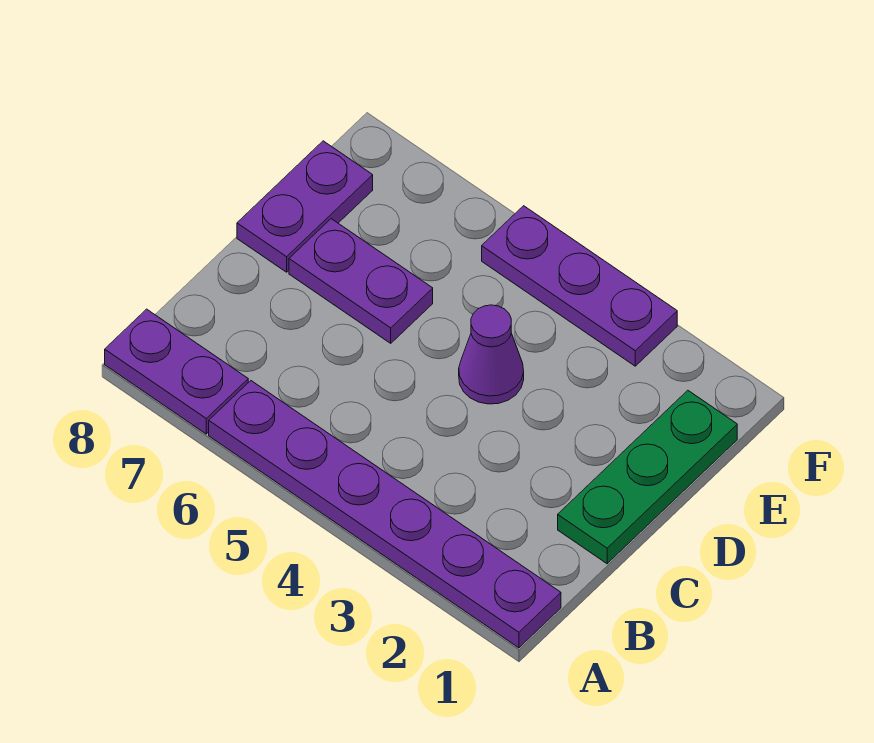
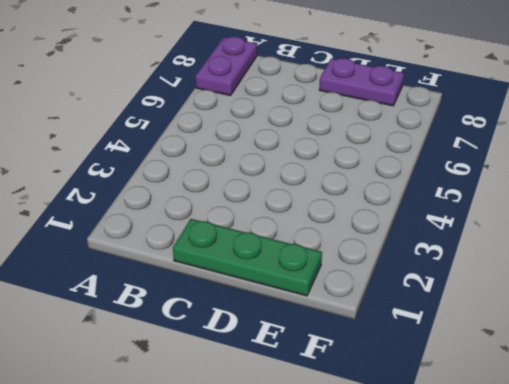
none -> purple 1x6 plate [209,381,561,648]
none -> purple 1x1 cone [459,305,524,404]

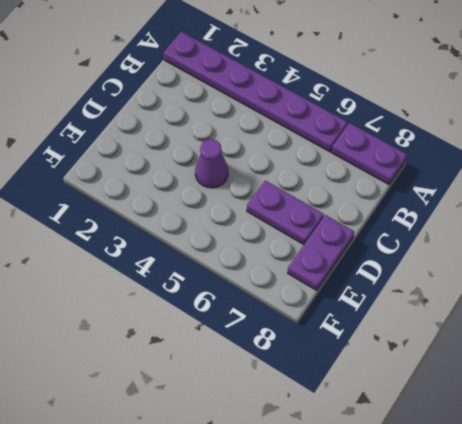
none -> green 1x3 plate [558,390,737,564]
none -> purple 1x3 plate [482,206,677,366]

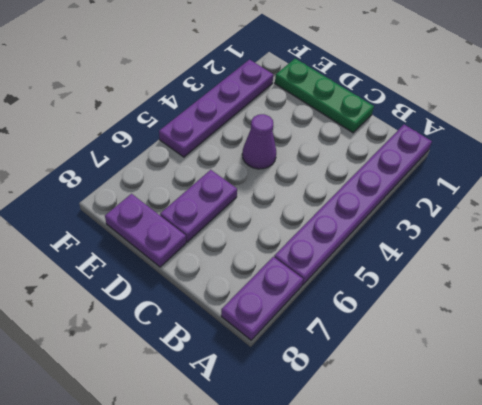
purple 1x4 plate [159,60,273,157] -> purple 1x3 plate [482,206,677,366]

